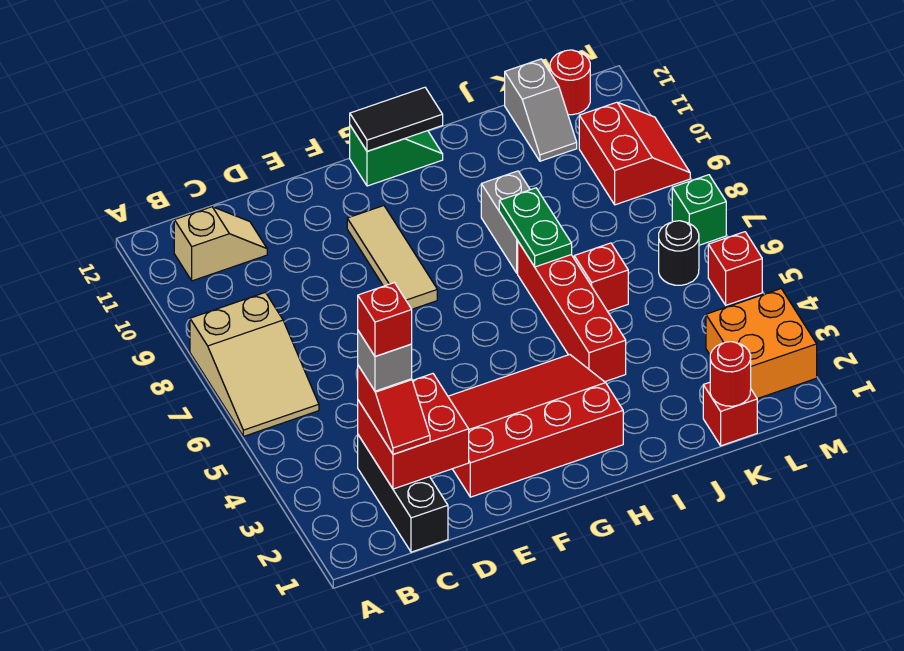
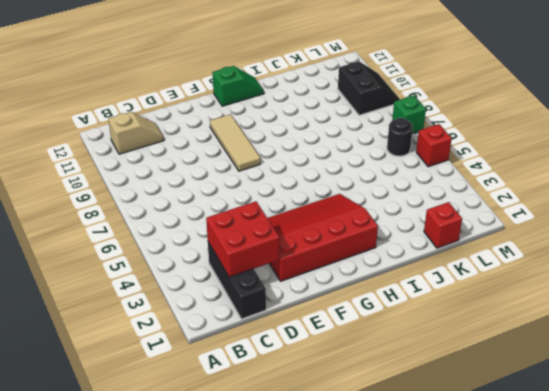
black 2x2 slope [338,61,400,115] -> red 2x2 slope [579,102,690,205]
none -> tan 2x3 slope [190,292,319,436]
none -> red 1x4 brick [518,242,626,382]
none -> grey 1x2 brick [481,171,530,273]

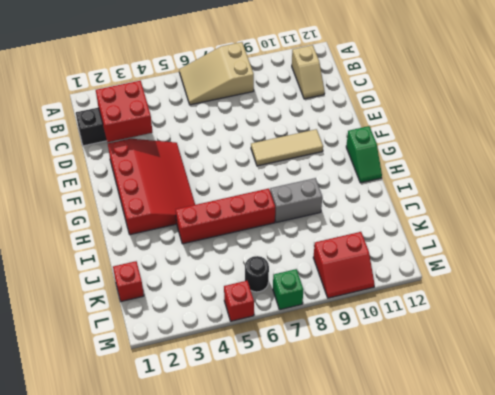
none -> red 1x1 brick [574,243,628,311]
none -> grey 1x2 slope [505,59,577,161]
none -> orange 2x2 brick [706,289,817,399]

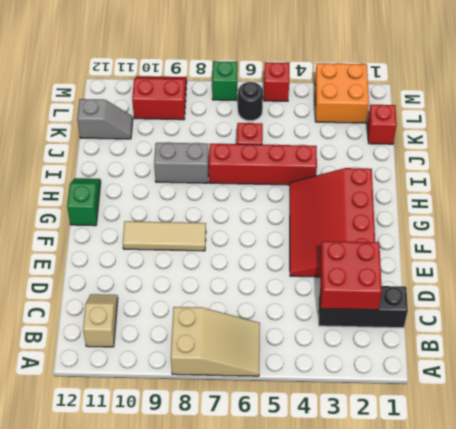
none -> red 1x1 round brick [550,50,590,115]
none -> black 1x2 tile [350,87,443,151]
none -> green 1x2 plate [499,188,572,267]

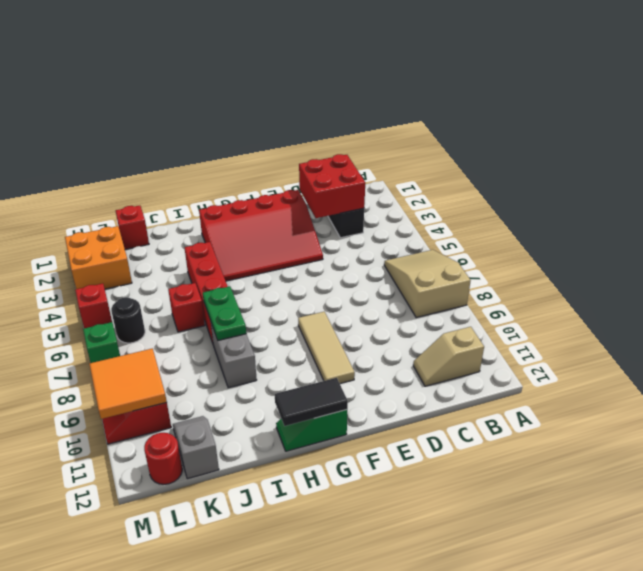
orange 2x2 tile [89,349,167,419] -> none
none -> red 1x1 round brick [710,342,751,406]
none -> red 1x2 slope [358,366,430,454]
none -> grey 1x1 brick [358,331,412,391]

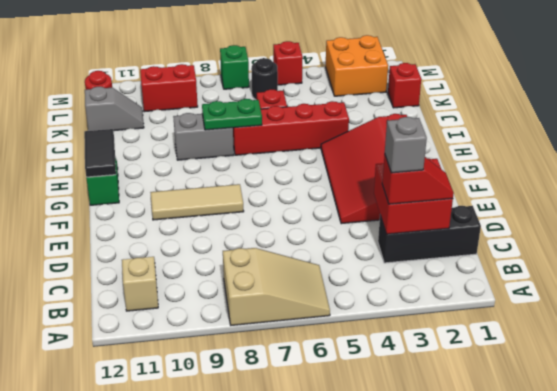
none -> red 1x1 round brick [710,342,751,406]
none -> red 1x1 brick [358,283,412,356]

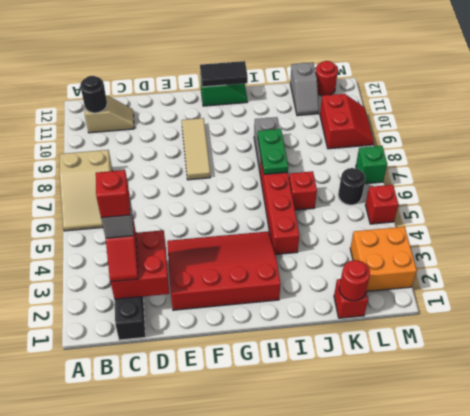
black 1x1 round brick [80,76,107,113] -> none

